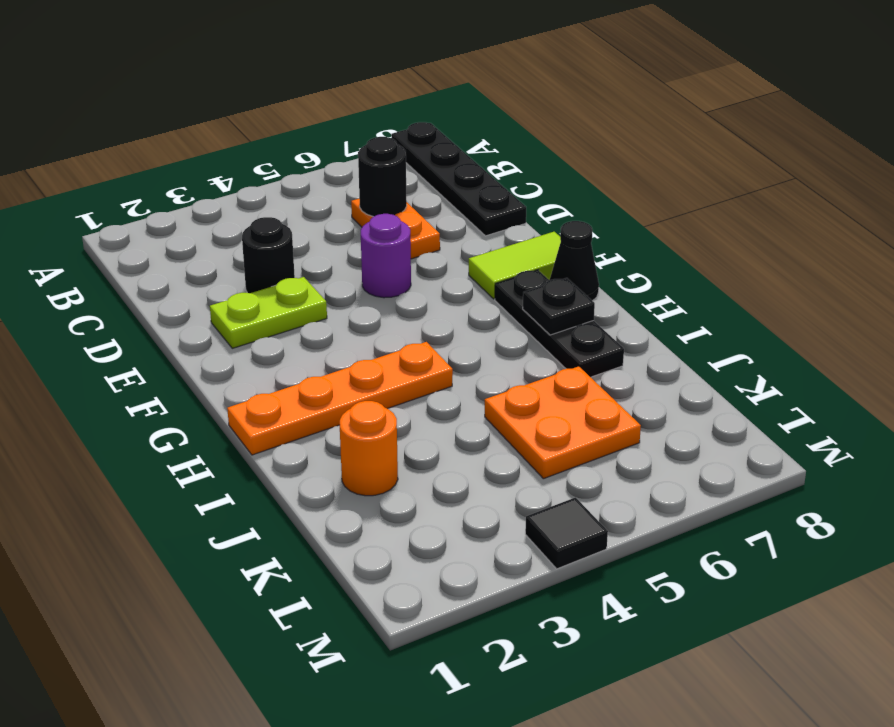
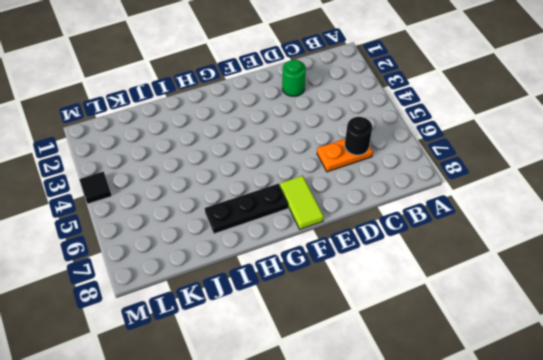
green 1x1 round brick [282,60,306,96] -> none
none -> black 1x4 plate [391,122,526,236]
none -> black 1x1 round brick [242,217,295,293]
none -> lime 1x2 plate [210,277,327,348]

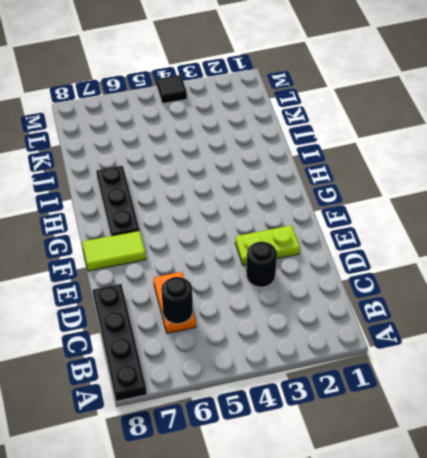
none -> purple 1x1 round brick [361,214,411,298]
none -> black 1x1 cone [550,221,599,301]
none -> orange 1x4 plate [227,342,453,455]

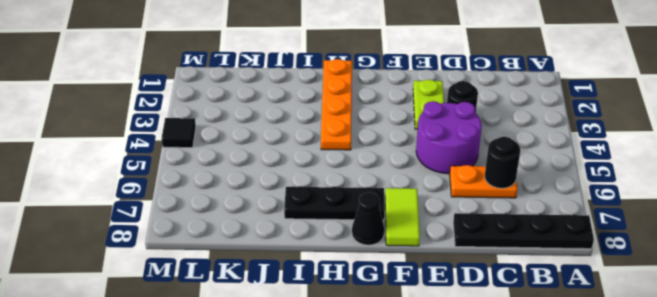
purple 2x2 round brick [416,101,482,174] -> purple 1x1 round brick [361,214,411,298]
none -> orange 1x1 round brick [340,401,398,496]
none -> orange 2x2 plate [485,366,641,479]
none -> black 1x1 plate [523,278,595,335]

